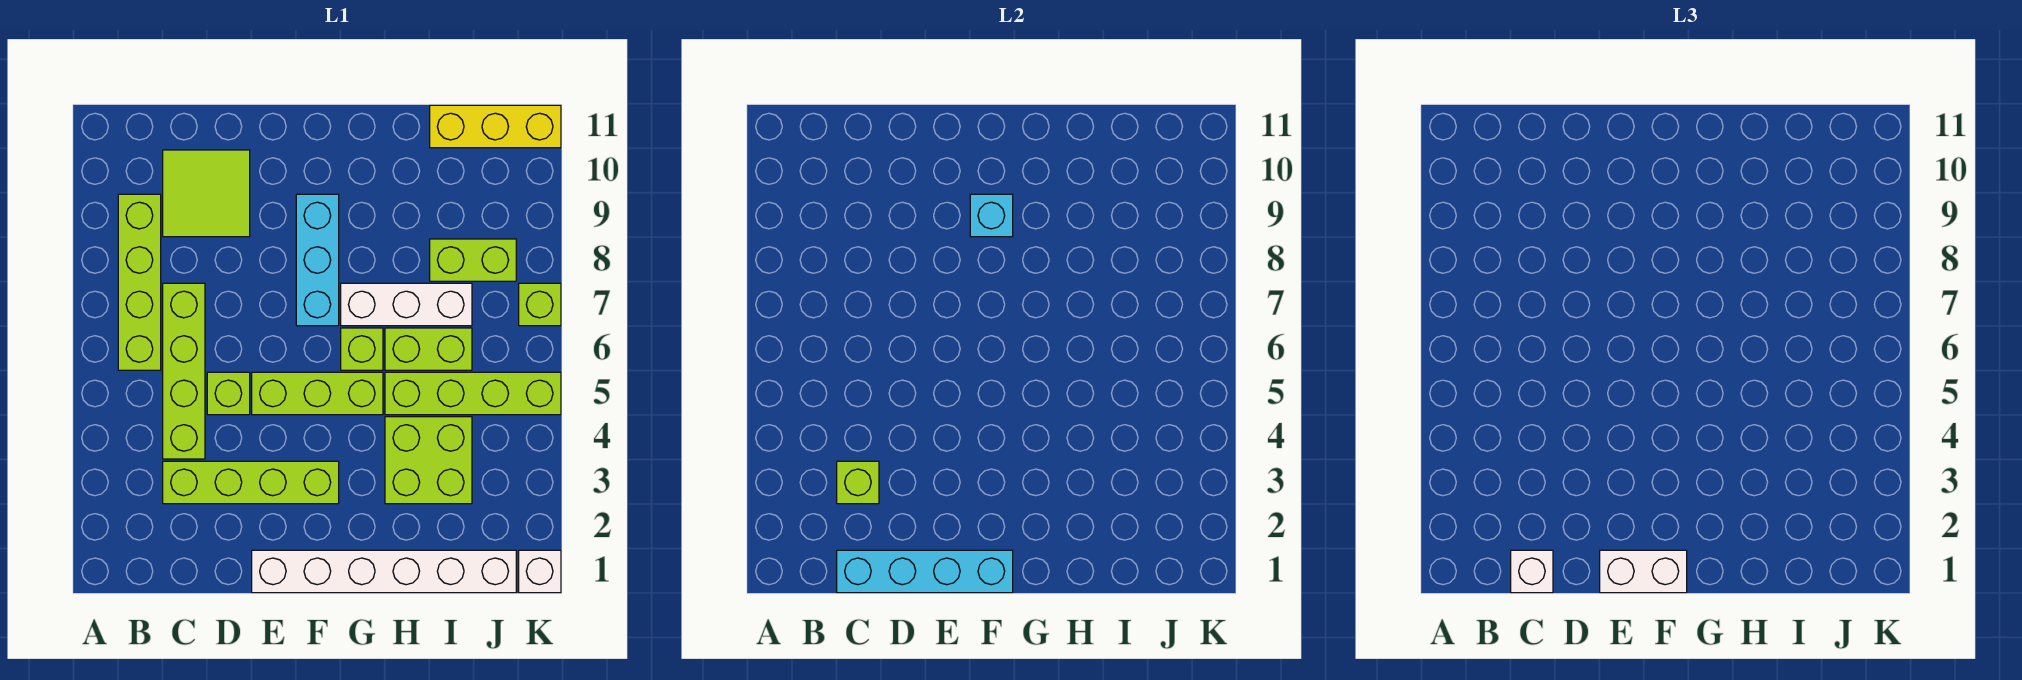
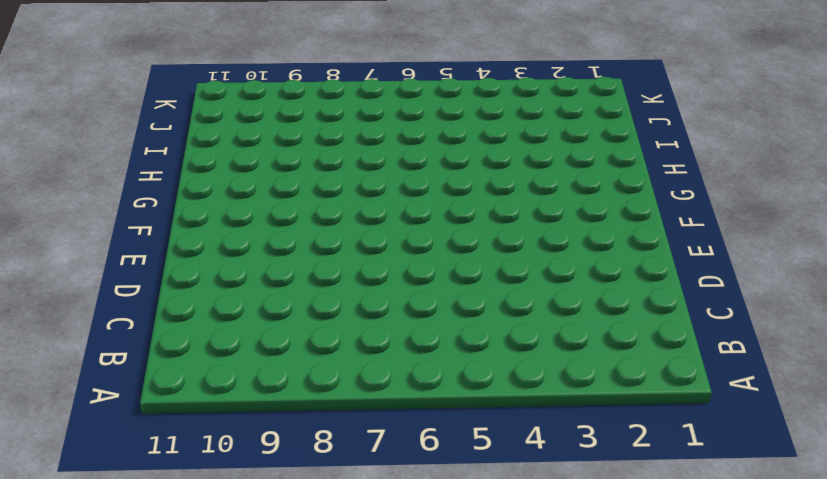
none -> lime 1x4 brick [118,194,161,370]
none -> lime 1x4 brick [163,461,339,504]
none -> lime 1x4 brick [163,283,205,459]

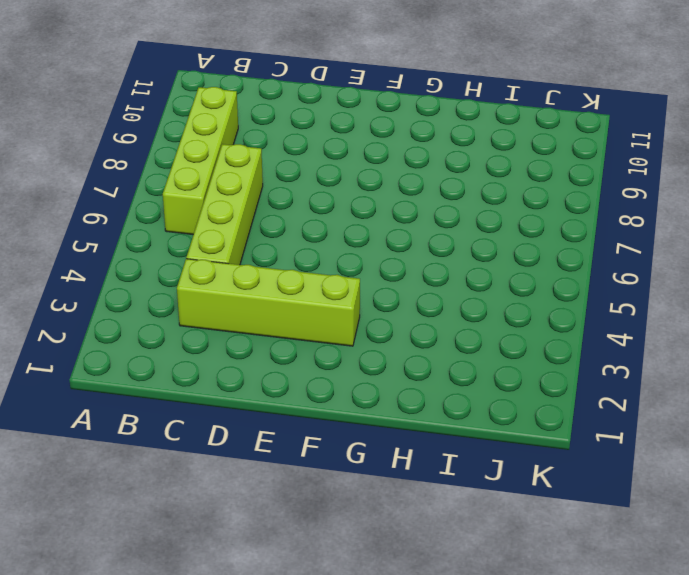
none -> lime 2x2 tile [163,150,250,237]
none -> lime 1x1 brick [207,372,250,415]
none -> white 1x6 brick [252,550,516,593]

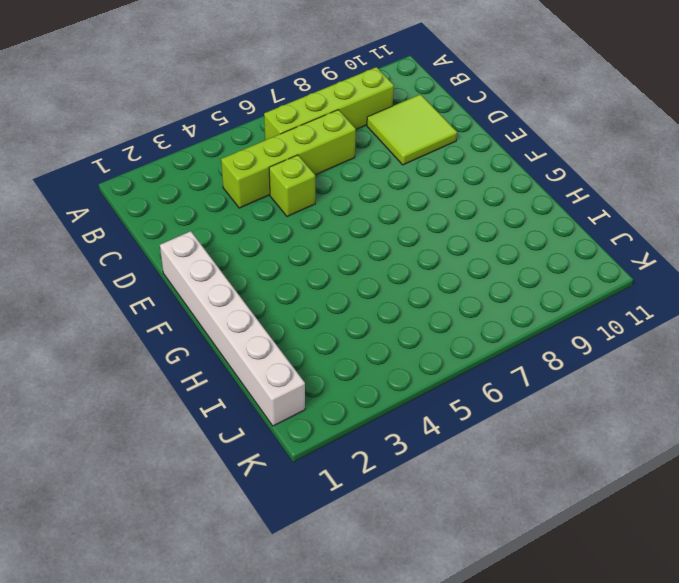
none -> lime 1x4 brick [163,461,339,504]
none -> lime 1x3 brick [252,372,383,415]
none -> cyan 1x3 brick [296,194,339,326]

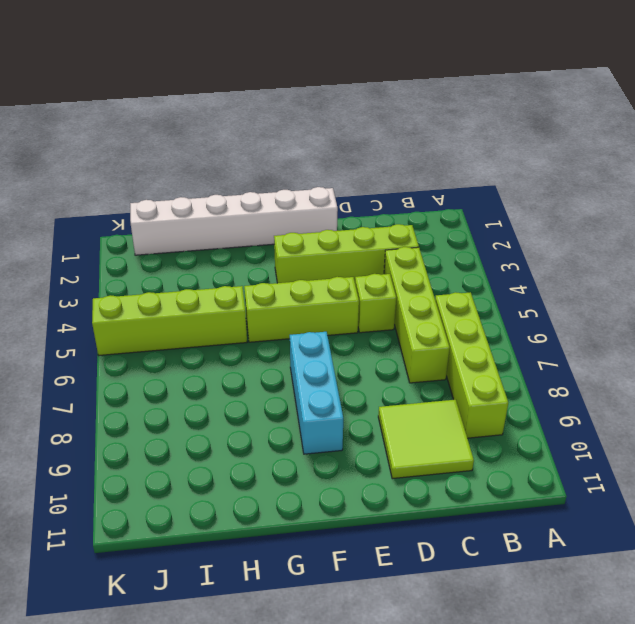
none -> lime 1x1 brick [341,328,383,370]
none -> white 1x3 brick [341,283,472,326]
none -> lime 2x2 brick [385,417,472,504]

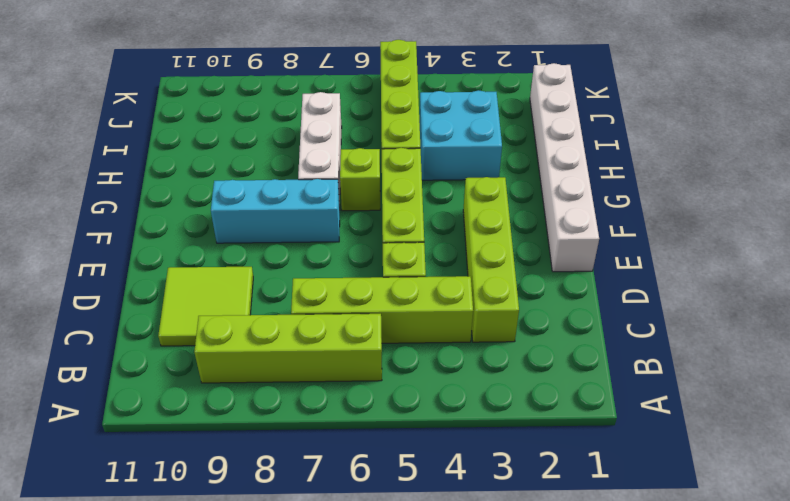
cyan 2x2 brick [419,90,502,180] -> lime 2x2 brick [385,417,472,504]
none -> lime 1x2 brick [385,328,472,370]
none -> lime 1x2 brick [430,239,516,281]
none -> yellow 1x3 brick [430,105,561,148]

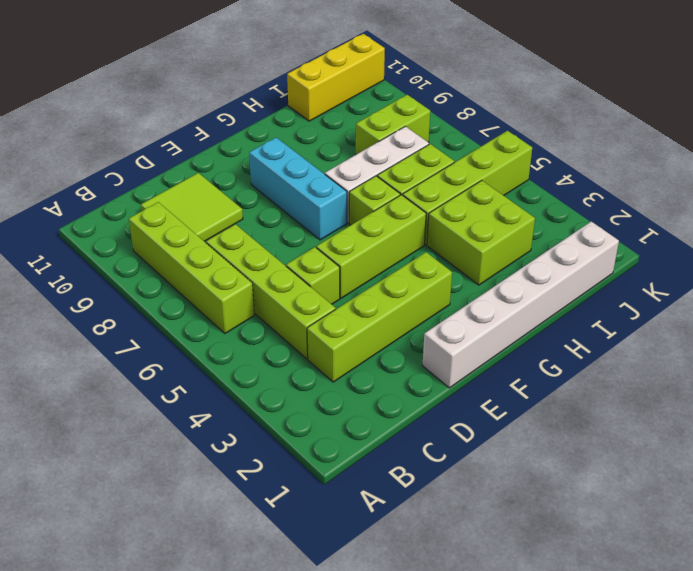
none -> white 1x1 brick [519,550,561,593]
none -> lime 1x1 brick [519,283,561,326]
none -> cyan 1x4 brick [837,550,1013,593]

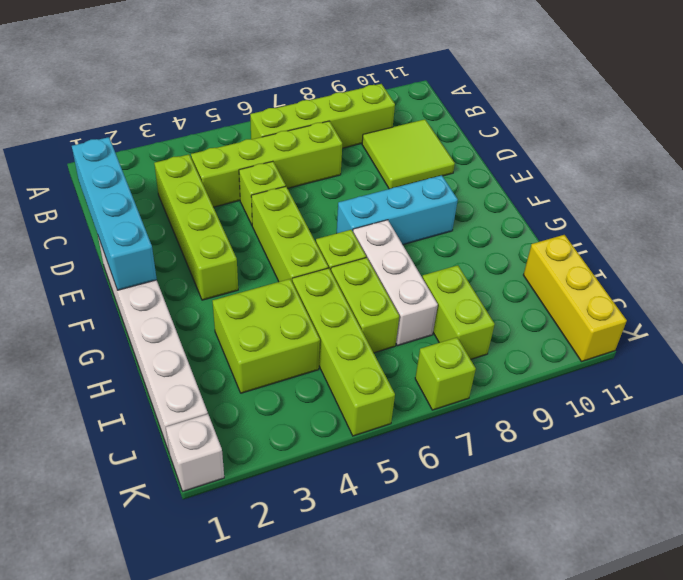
none -> lime 1x1 brick [837,461,879,504]
none -> cyan 1x1 brick [970,194,1013,237]
none -> white 1x1 brick [1511,550,1553,593]

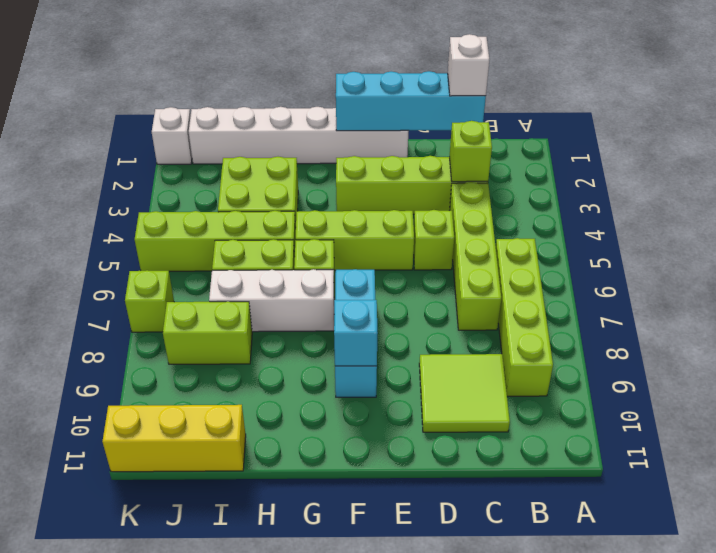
none -> white 1x2 brick [1600,550,1687,593]

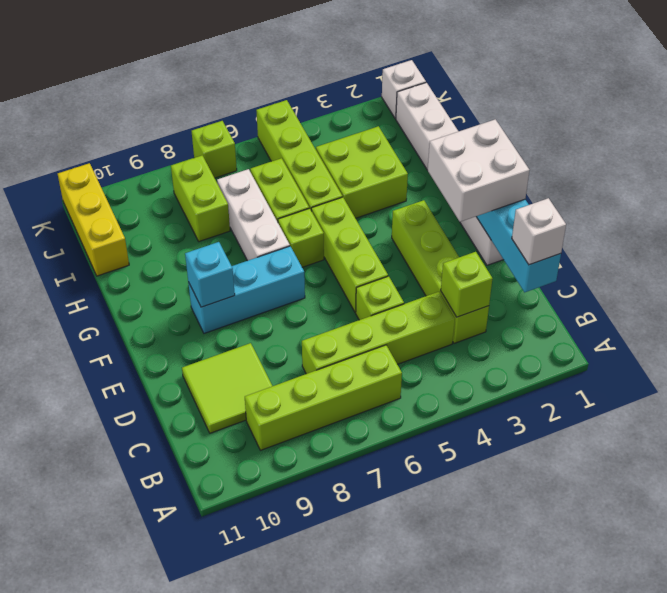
white 2x2 brick [428,119,530,222] -> white 1x2 brick [1600,550,1687,593]

